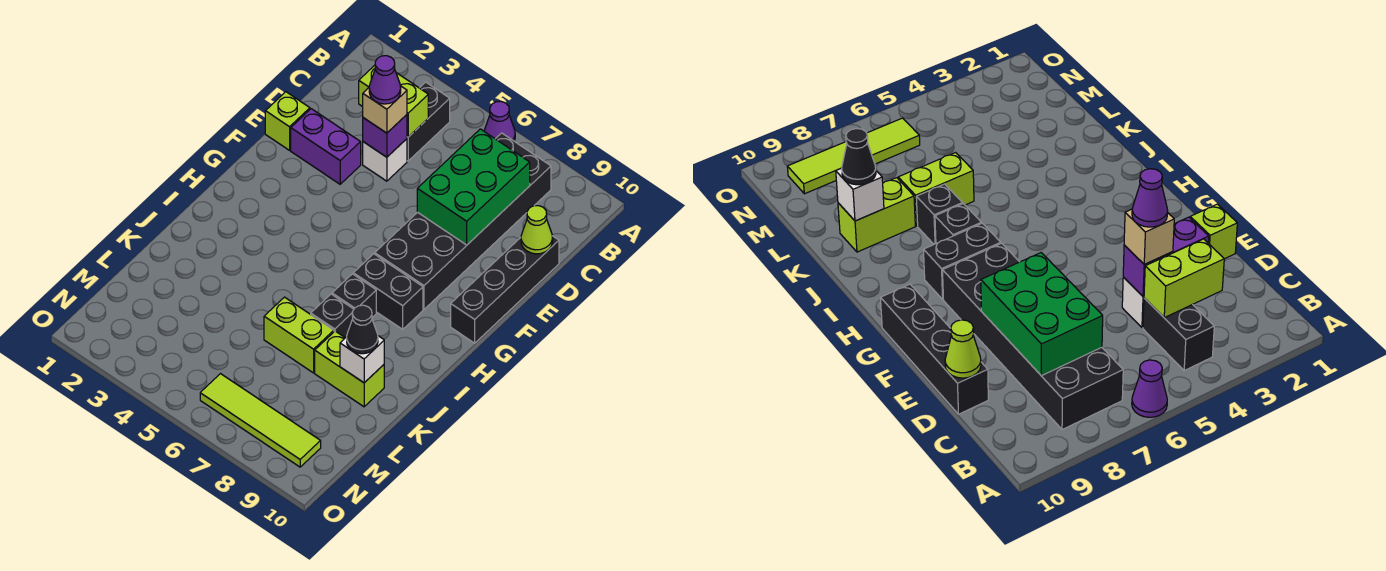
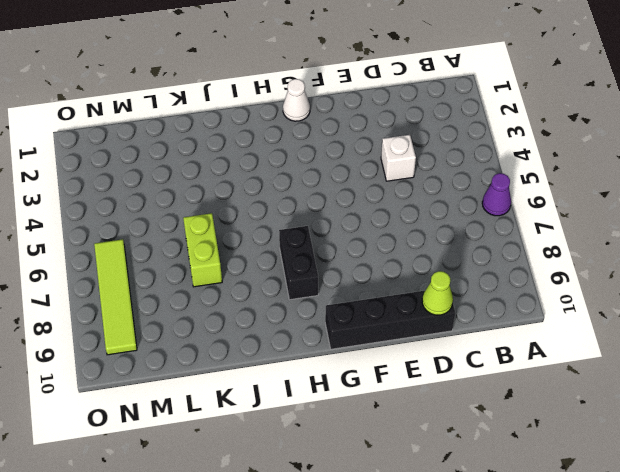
white 1x1 cone [283,79,310,121] -> none
none -> black 1x2 brick [407,82,450,161]
none -> black 2x6 brick [375,133,551,309]
none -> lime 1x1 brick [265,92,310,150]

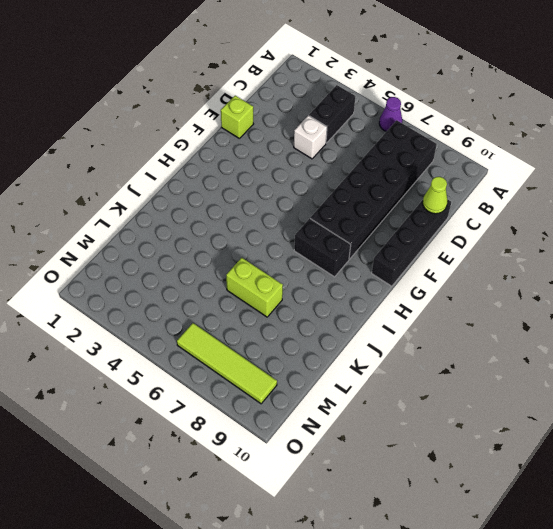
none -> purple 1x2 brick [291,109,361,184]
none -> black 1x1 brick [332,274,376,317]
none -> black 1x1 brick [311,294,354,338]

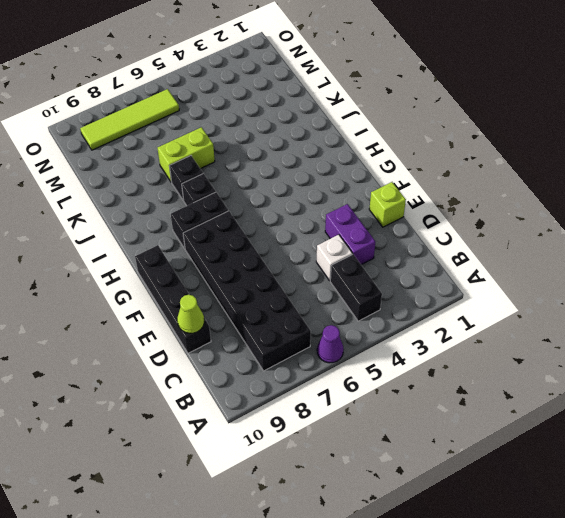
purple 1x2 brick [325,204,375,265] -> purple 1x2 brick turned to [291,109,361,184]
none -> lime 1x2 brick [315,331,384,407]
none -> lime 1x2 brick [359,65,428,137]
none -> green 2x3 brick [417,129,530,245]

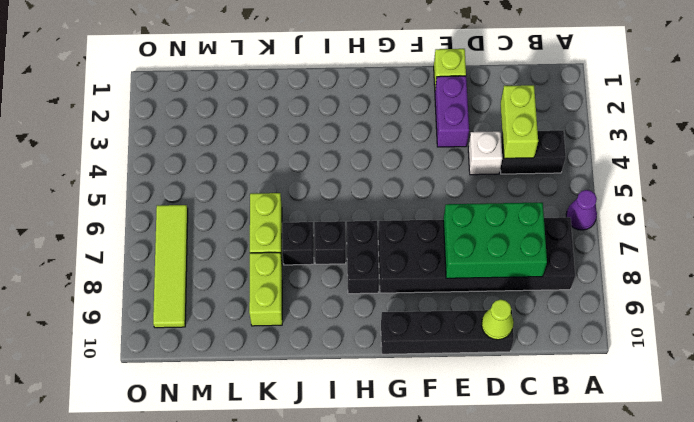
none -> purple 1x1 brick [363,115,407,157]
none -> white 1x1 brick [340,336,384,383]
none -> tan 1x1 brick [363,86,407,133]

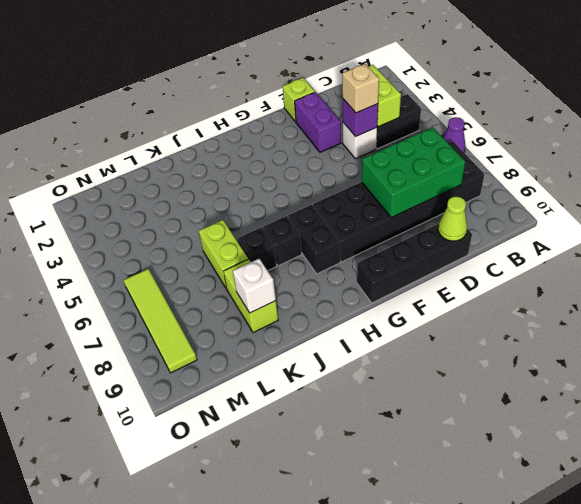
none -> black 1x1 cone [347,305,378,354]
none -> purple 1x1 cone [369,56,401,104]

